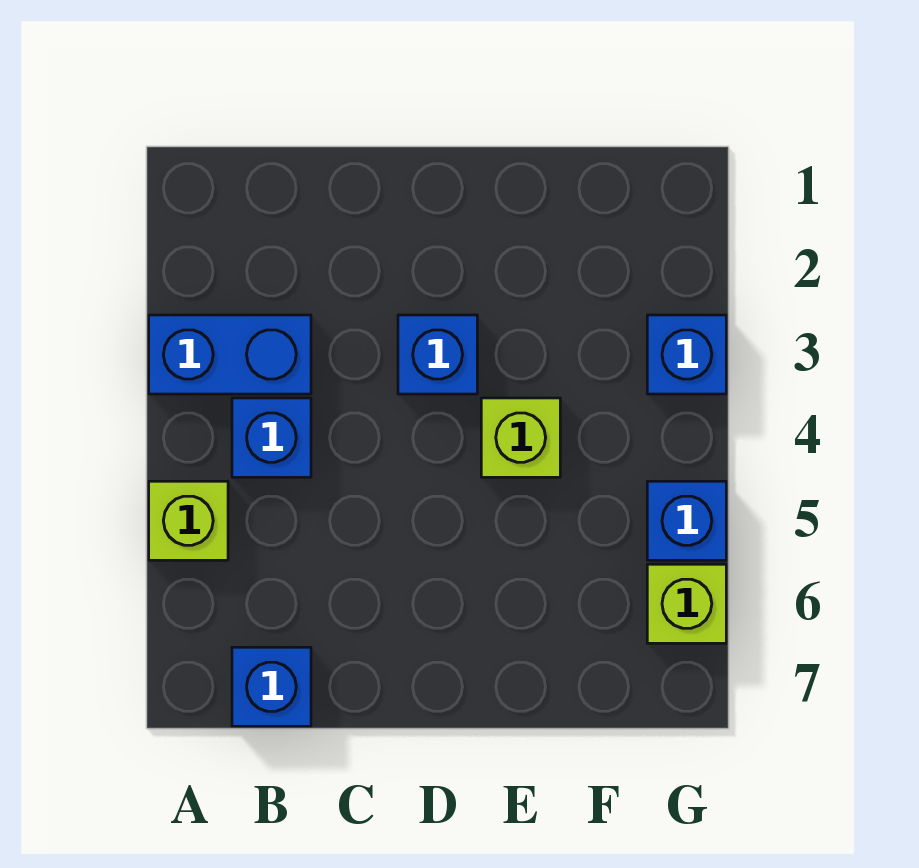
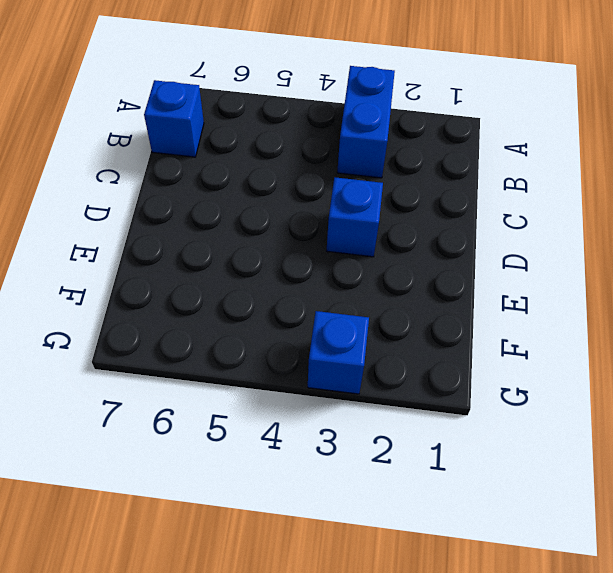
none -> lime 1x1 brick [149,481,228,560]
none -> blue 1x1 brick [232,398,311,477]

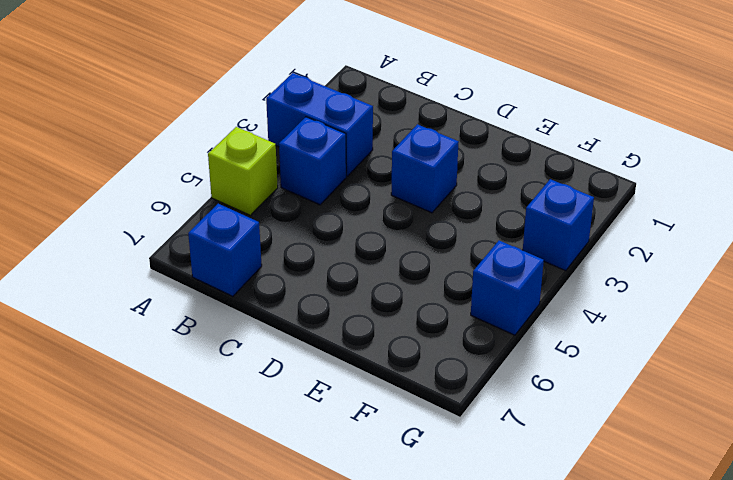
none -> lime 1x1 brick [481,398,560,477]
none -> lime 1x1 brick [647,564,726,643]

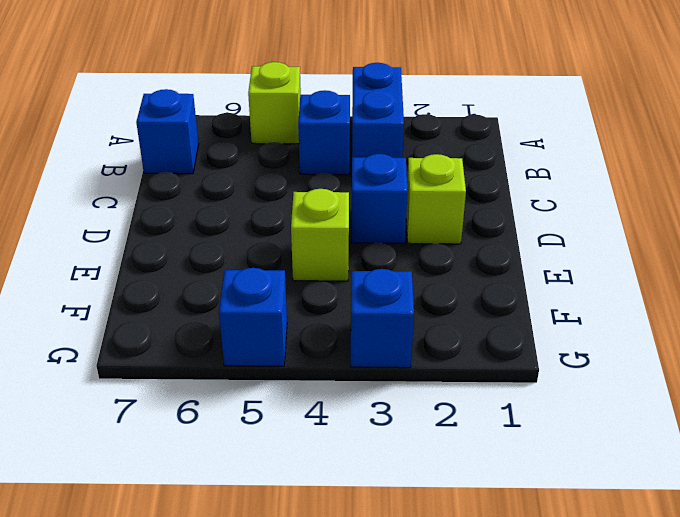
lime 1x1 brick [406,154,466,244] -> lime 1x1 brick moved to [647,564,726,643]

